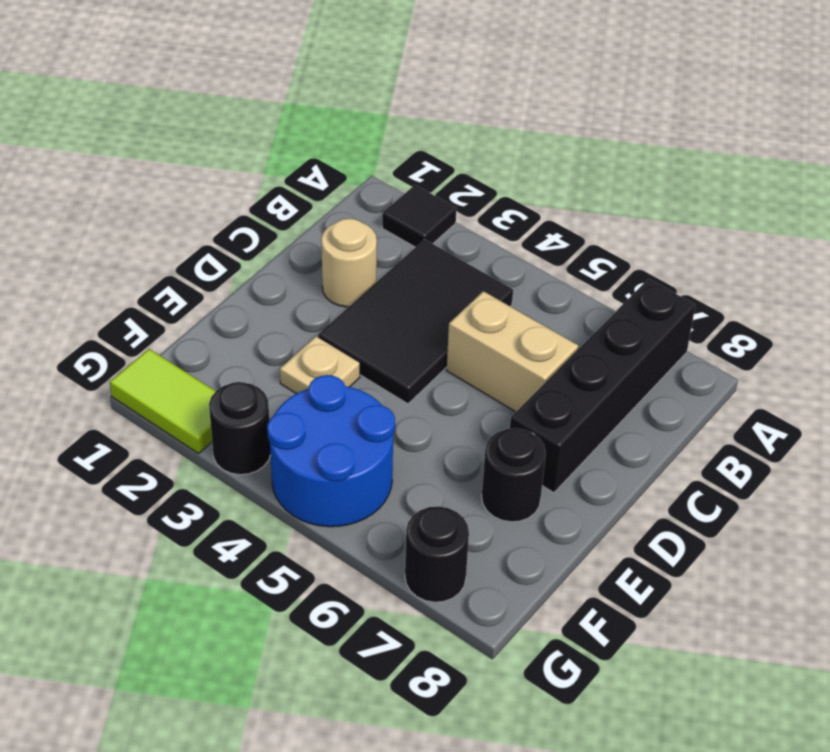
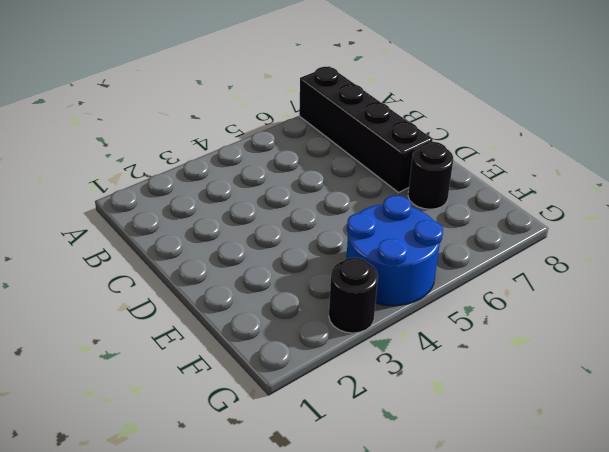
none -> black 1x1 tile [382,185,456,247]
none -> black 2x3 tile [318,239,513,404]

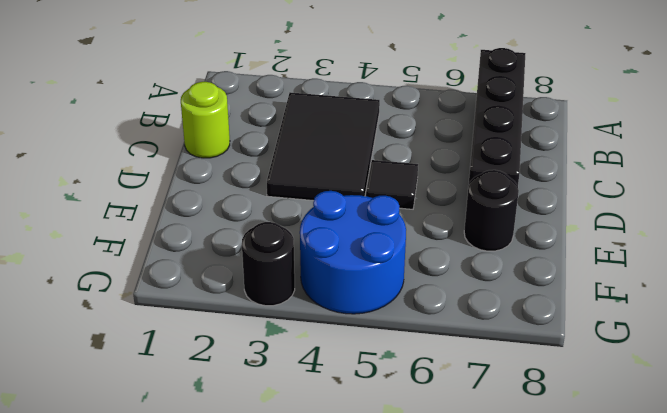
lime 1x1 round brick [181,82,230,158] -> none
black 1x1 tile [366,160,418,209] -> black 1x1 tile moved to [382,185,456,247]
none -> tan 1x1 round brick [321,218,377,307]
none -> tan 1x2 brick [447,291,578,412]

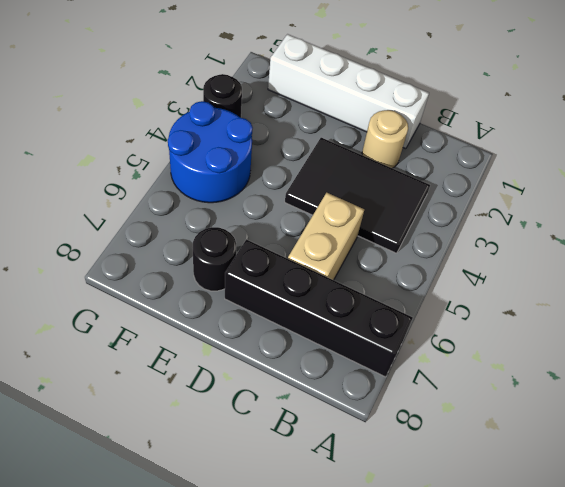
white 1x4 brick [268,34,429,149] -> none
none -> black 1x1 tile [382,185,456,247]
none -> tan 1x1 plate [280,336,360,394]

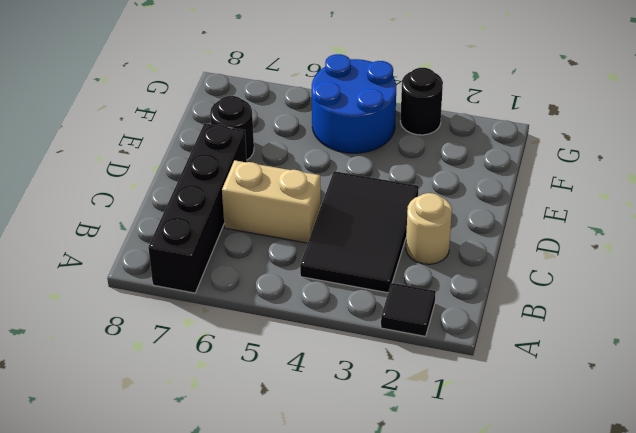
none -> tan 1x1 plate [280,336,360,394]
none -> lime 1x2 tile [110,349,216,454]

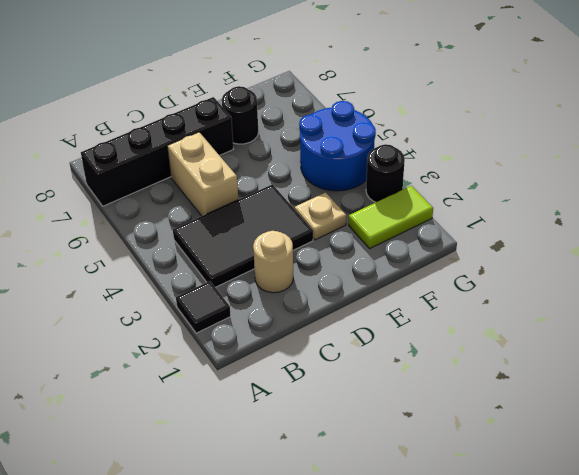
lime 1x2 tile [349,186,433,248] -> lime 1x2 tile turned to [110,349,216,454]
none -> black 1x1 round brick [405,506,469,602]

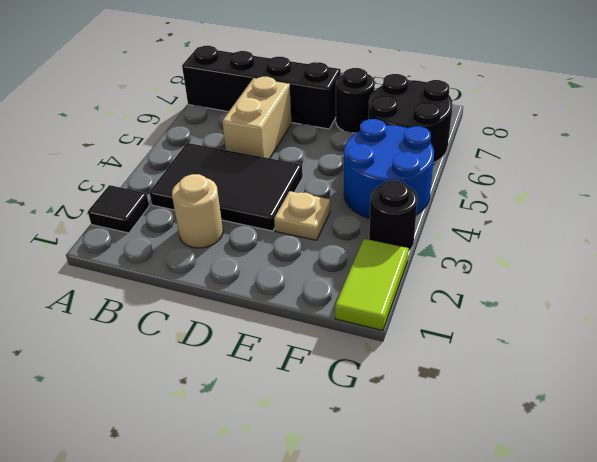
black 2x2 round brick [369,74,453,163] -> black 1x1 round brick [405,506,469,602]

